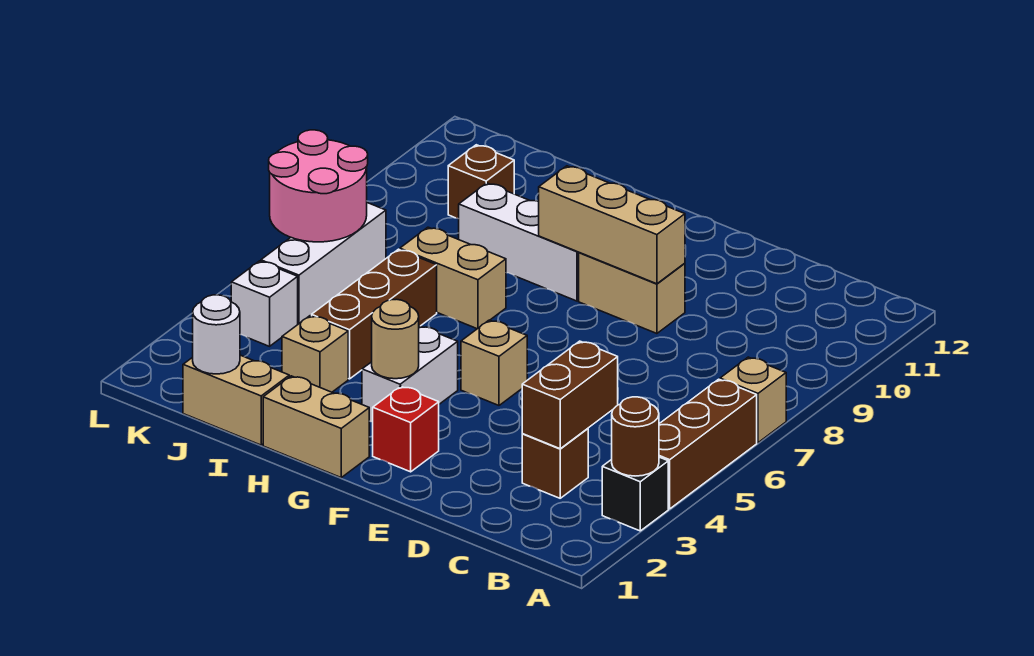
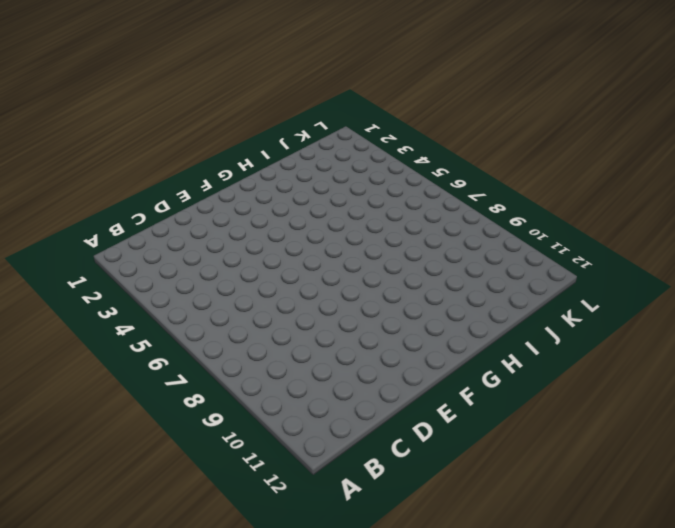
none -> black 1x1 brick [602,457,668,531]
none -> brown 1x3 brick [659,379,757,509]
none -> tan 1x1 brick [720,357,786,443]

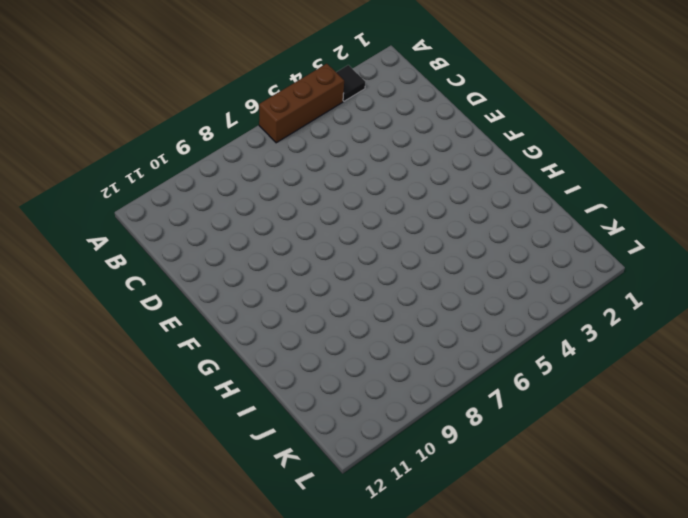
black 1x1 tile [336,65,365,101] -> black 1x1 brick [602,457,668,531]
none -> tan 1x1 brick [720,357,786,443]
none -> brown 1x1 brick [522,429,588,498]
none -> tan 1x2 brick [579,253,685,334]

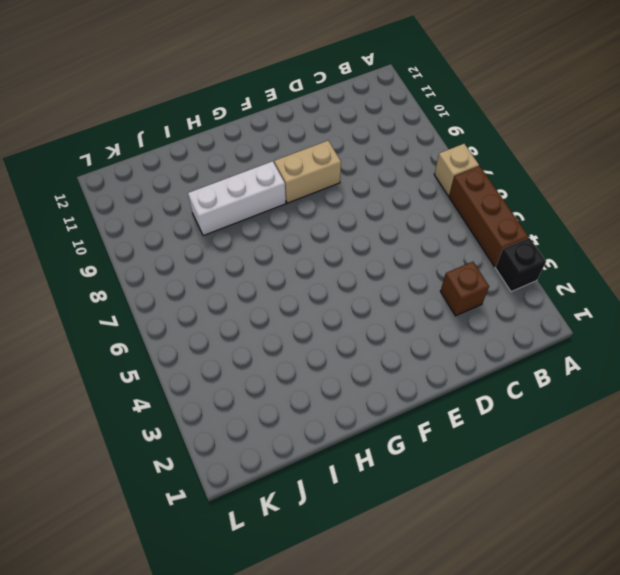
none -> red 1x1 brick [373,386,439,472]
none -> tan 1x1 brick [461,320,527,405]
none -> tan 1x2 brick [263,376,369,477]

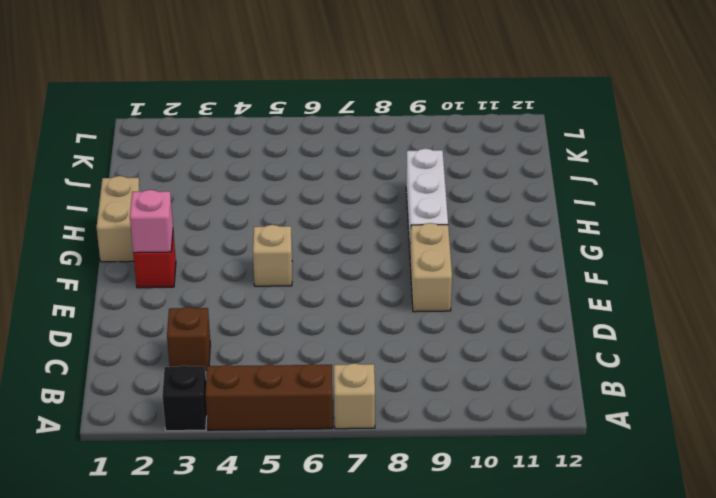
pink 1x1 brick [130,190,173,253] -> none
none -> white 1x2 brick [362,326,458,422]
none -> tan 1x2 brick [400,227,506,329]
none -> tan 1x2 brick [183,355,289,445]

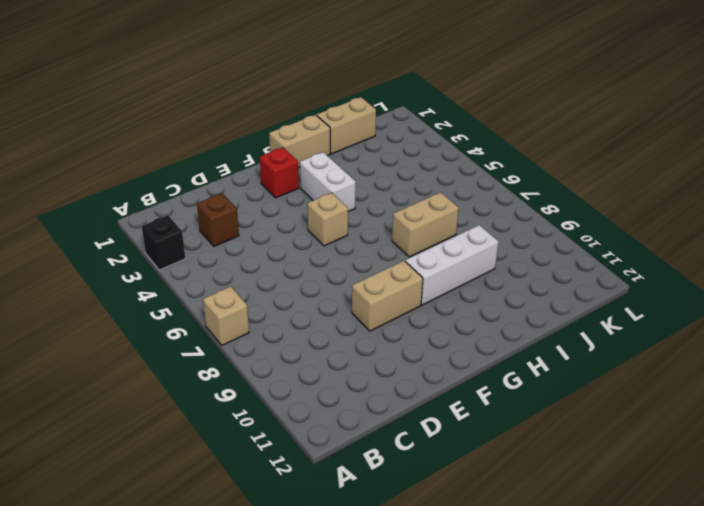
none -> brown 1x3 brick [659,379,757,509]
none -> tan 1x1 brick [282,316,348,392]
none -> brown 1x3 brick [312,249,437,379]

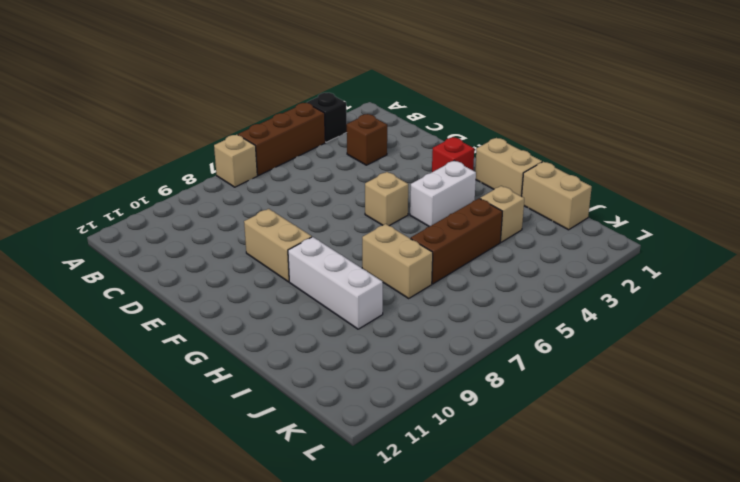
none -> brown 1x1 brick [448,145,514,219]
none -> white 1x1 brick [231,261,298,346]
none -> white 1x3 brick [261,203,386,324]

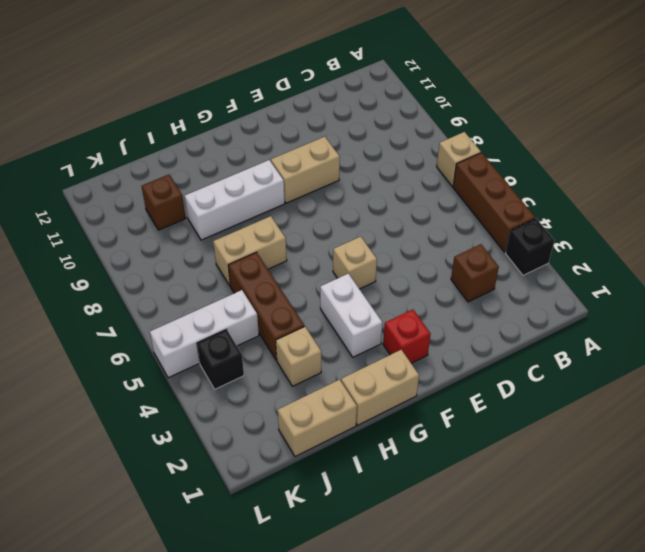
white 1x3 brick [150,290,259,378] -> white 1x3 brick turned to [261,203,386,324]
black 1x1 brick [197,329,244,389] -> white 1x1 brick [231,261,298,346]
none -> brown 1x1 round brick [612,397,659,476]
none -> brown 1x2 brick [522,341,618,449]
none -> tan 1x3 brick [539,166,685,284]

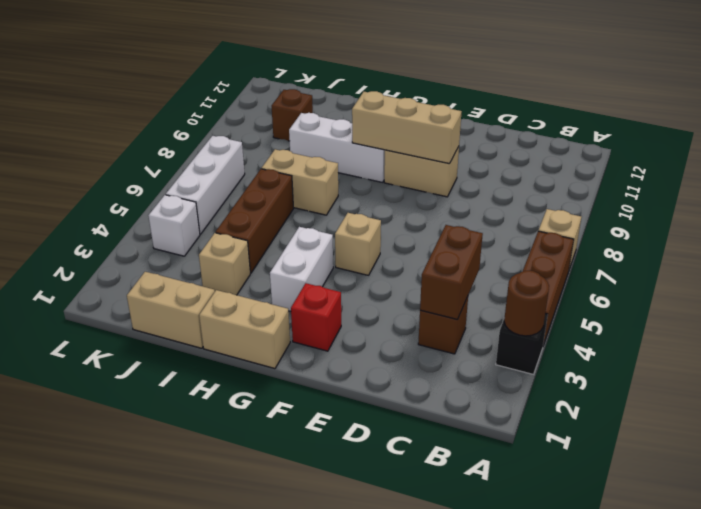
none -> tan 1x1 round brick [372,299,419,379]
none -> white 1x1 round brick [193,295,240,374]
none -> pink 2x2 round brick [269,130,368,242]

